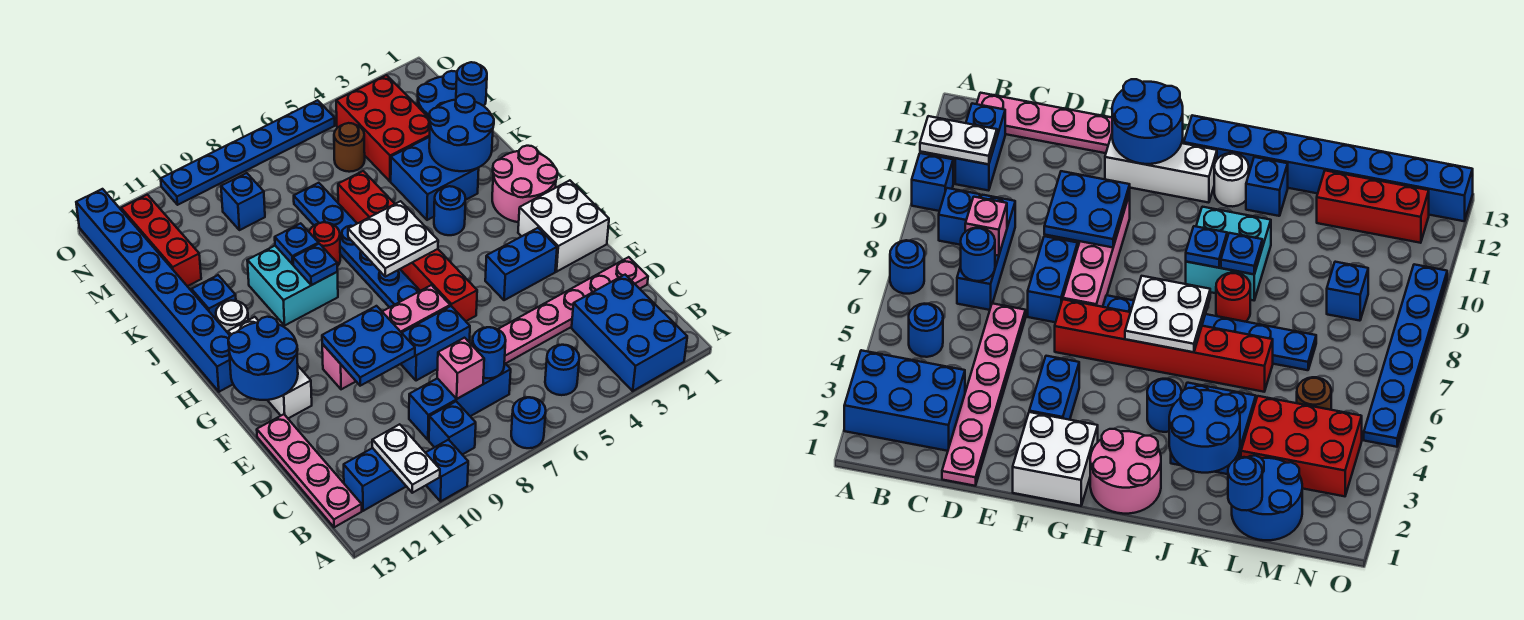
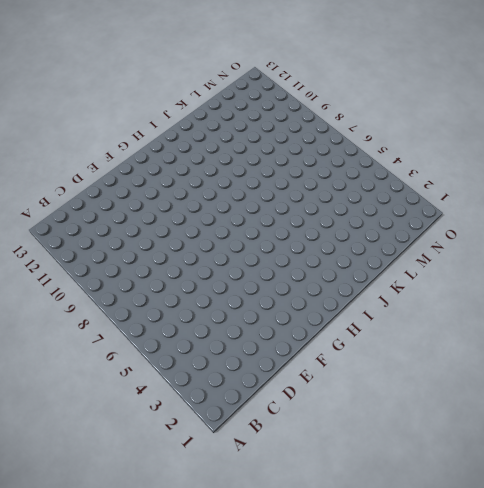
none -> blue 2x3 brick [572,275,687,391]
none -> blue 1x1 round brick [511,397,546,448]
none -> blue 1x1 brick [426,440,468,502]
none -> blue 1x1 round brick [545,345,579,395]

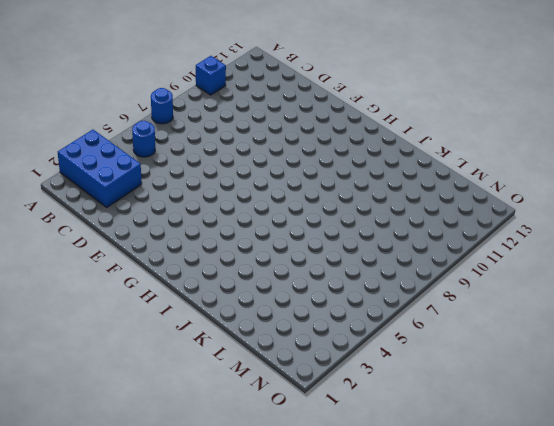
none -> blue 1x1 brick [429,401,476,455]
none -> blue 1x2 brick [344,448,406,511]
none -> pink 1x4 plate [257,414,362,527]
none -> blue 1x3 brick [409,363,511,440]

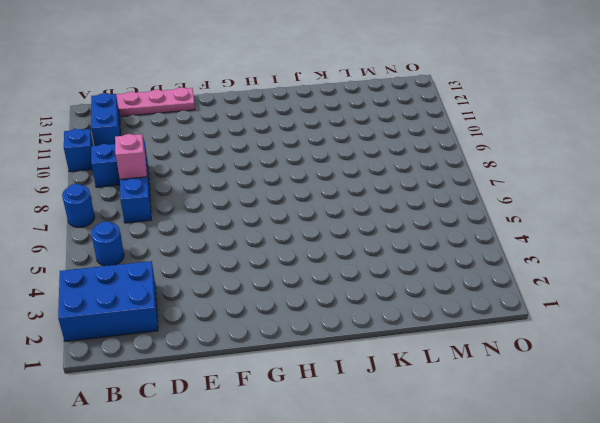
none -> pink 1x6 plate [498,257,648,364]
none -> blue 1x2 brick [401,306,470,381]
none -> white 2x2 brick [518,180,609,272]
none -> blue 1x2 brick [485,228,557,300]

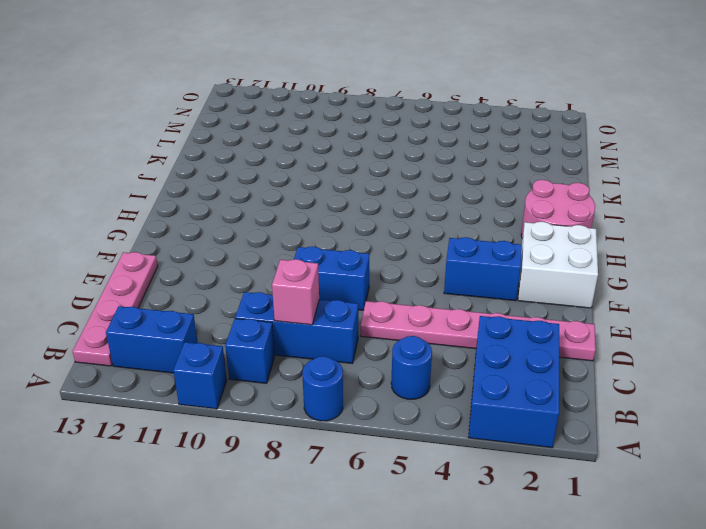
none -> red 1x6 brick [338,171,477,321]
none -> pink 1x4 brick [322,285,450,389]
none -> white 1x3 brick [228,317,312,418]
none -> blue 1x6 plate [294,183,420,307]

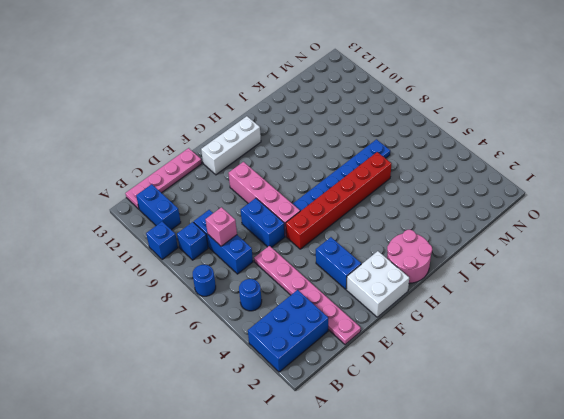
none -> blue 1x8 brick [76,189,233,392]
none -> blue 1x1 round brick [434,186,466,235]
none -> cyan 2x2 brick [247,246,338,325]
none -> white 1x1 round brick [216,300,248,333]

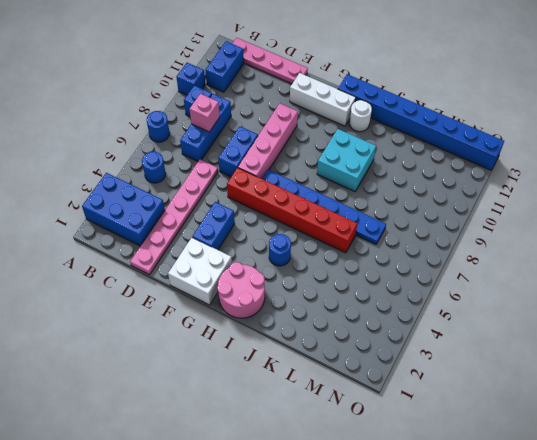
none -> blue 2x2 brick [391,137,479,220]
none -> red 1x1 round brick [309,222,340,266]
none -> blue 1x1 brick [191,275,236,319]
none -> blue 2x2 round brick [418,71,457,117]

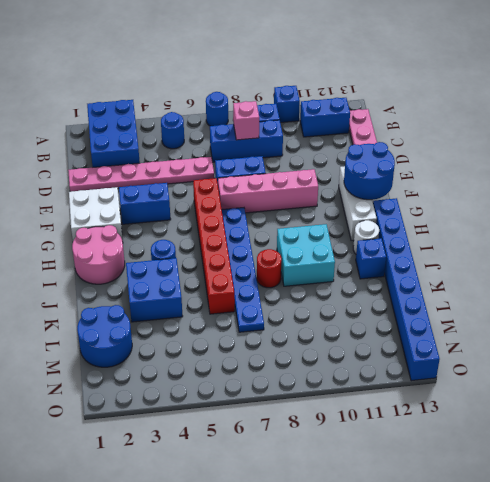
none -> red 2x3 brick [336,75,430,181]
none -> red 1x3 brick [121,195,201,286]
none -> brown 1x1 round brick [334,123,365,172]
none -> blue 1x1 brick [221,173,265,230]

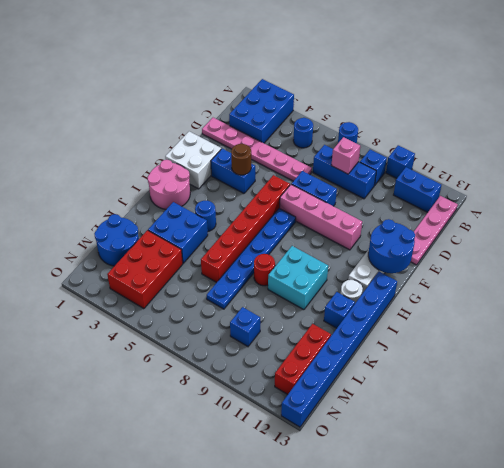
brown 1x1 round brick [231,144,251,175] -> brown 1x1 round brick moved to [334,123,365,172]
none -> blue 1x6 plate [161,100,335,205]
none -> white 1x2 plate [372,424,440,493]
none -> blue 1x1 round brick [472,327,506,378]
none -> blue 2x2 plate [322,306,415,386]

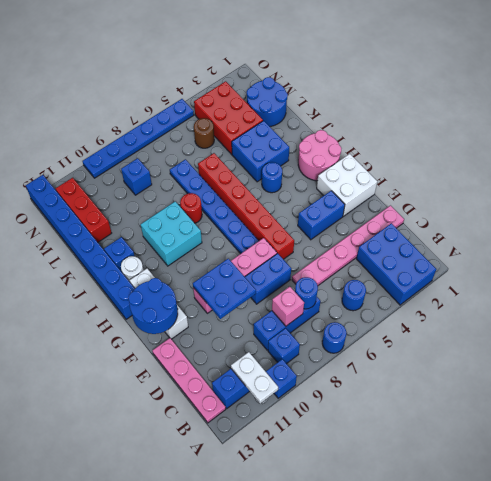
none -> white 2x2 plate [348,201,438,277]
none -> blue 1x1 plate [293,244,337,285]
none -> blue 2x2 round brick [429,94,494,171]
none -> blue 1x1 plate [275,223,319,264]

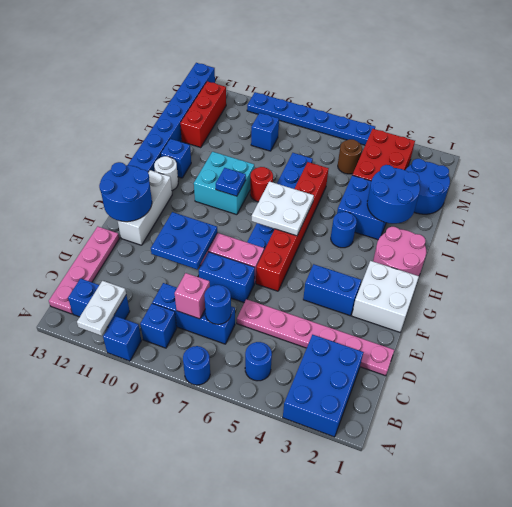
none -> blue 1x1 plate [275,223,319,264]
none -> blue 1x1 round brick [456,62,487,106]

